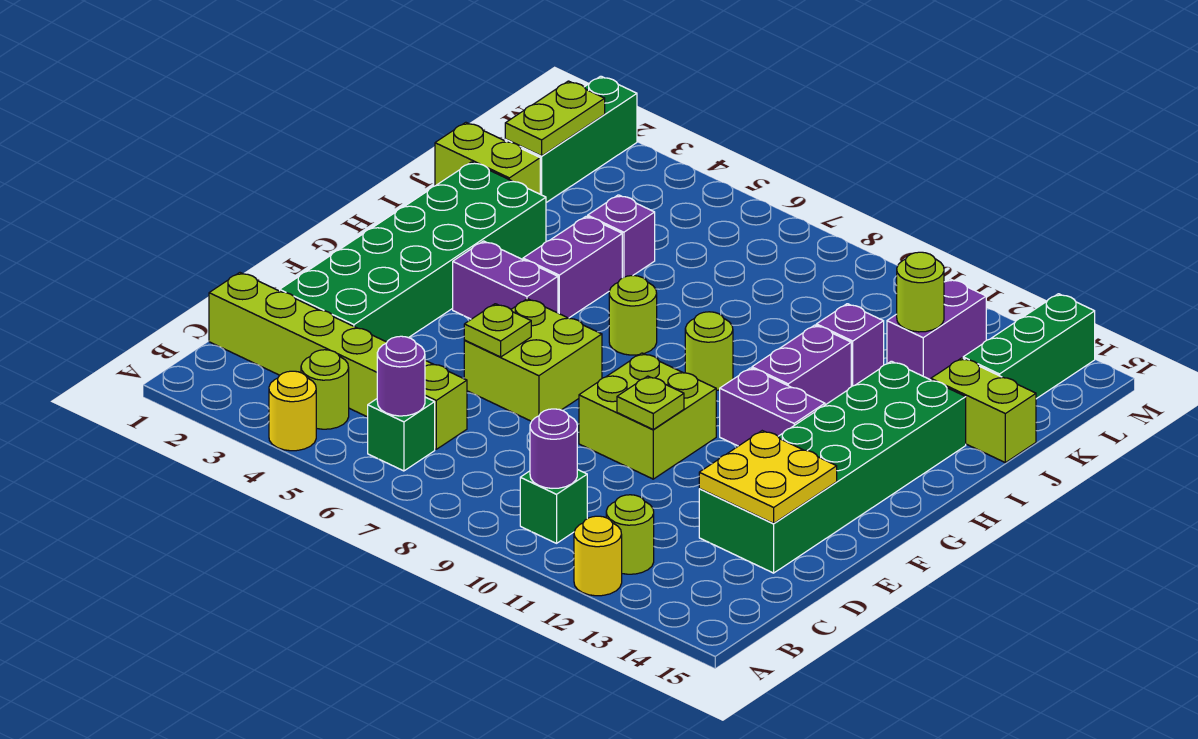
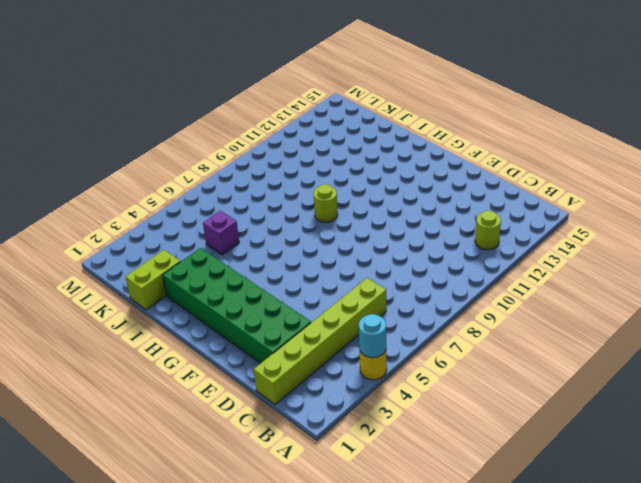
cyan 1x1 round brick [359,314,386,358] -> none
none -> yellow 1x1 round brick [574,516,622,596]
none -> lime 1x1 round brick [301,350,349,429]
none -> green 1x1 brick [368,397,435,471]
none -> green 1x1 brick [520,469,587,543]

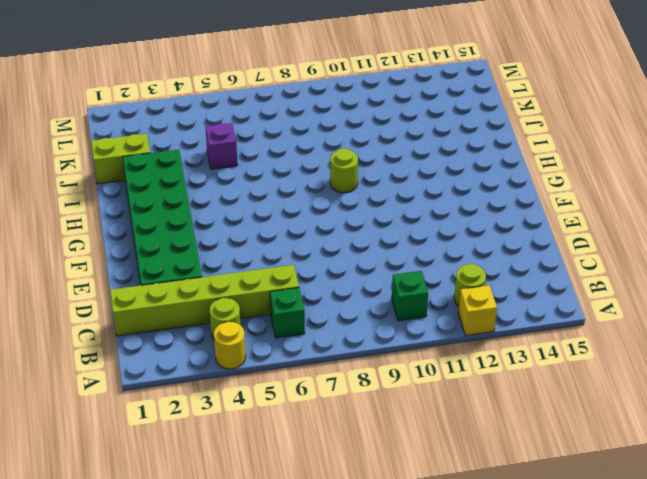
yellow 1x1 brick [458,285,497,335] -> yellow 1x1 round brick [574,516,622,596]
none -> green 2x6 brick [699,361,966,573]
none -> lime 2x2 brick [464,299,602,421]
none -> lime 2x2 brick [579,353,716,479]
none -> purple 1x2 brick [453,241,558,319]

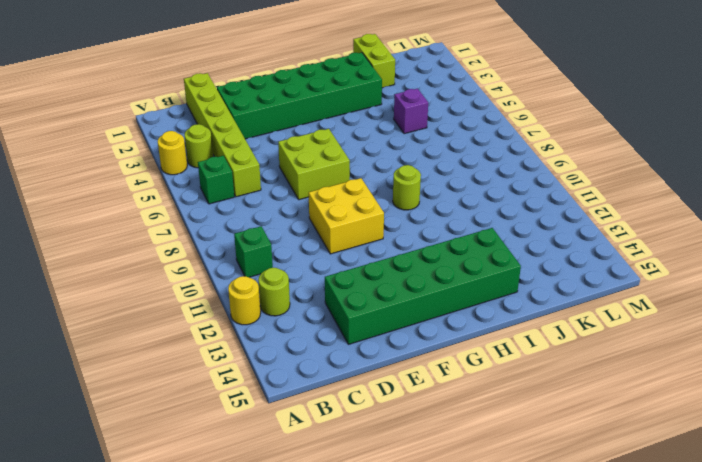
yellow 2x2 brick [309,178,384,254] -> lime 2x2 brick [579,353,716,479]
none -> purple 1x2 brick [453,241,558,319]
none -> purple 1x2 brick [720,368,825,446]
none -> purple 1x2 brick [523,216,622,318]
none -> lime 1x1 round brick [609,276,657,355]

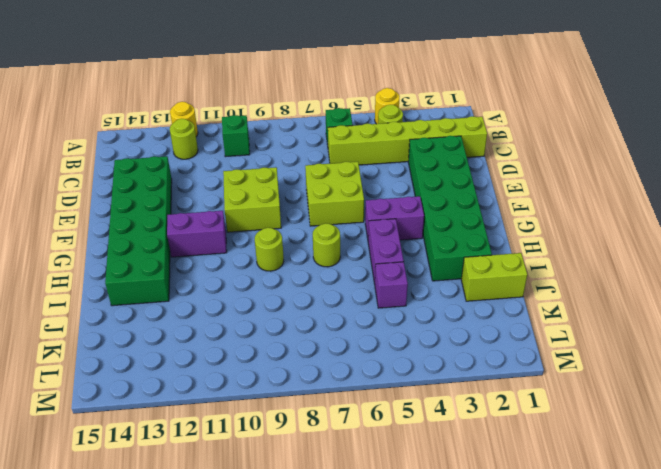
none -> purple 1x2 brick [752,325,851,405]
none -> purple 1x1 brick [816,304,884,387]
none -> lime 1x2 brick [931,358,1036,463]
none -> green 1x3 brick [505,76,637,203]

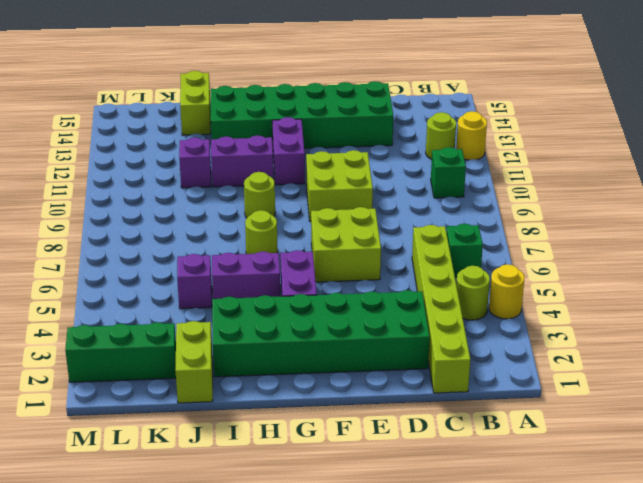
none -> purple 1x2 brick [887,279,986,380]
none -> green 1x3 brick [963,294,1095,399]
none -> purple 1x1 round brick [377,336,425,416]
none -> purple 1x1 round brick [530,409,577,488]

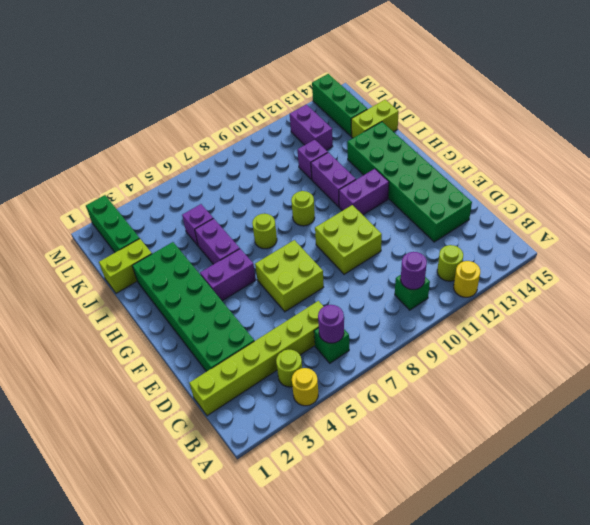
none -> yellow 2x2 plate [699,431,837,523]
none -> lime 1x1 plate [464,304,531,357]
none -> lime 1x1 plate [617,376,684,429]
none -> lime 1x2 plate [505,81,605,156]

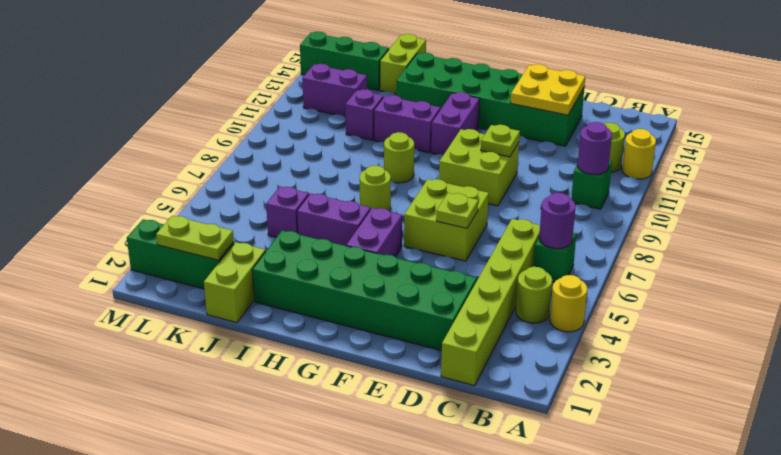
none -> lime 1x1 round brick [897,252,944,332]

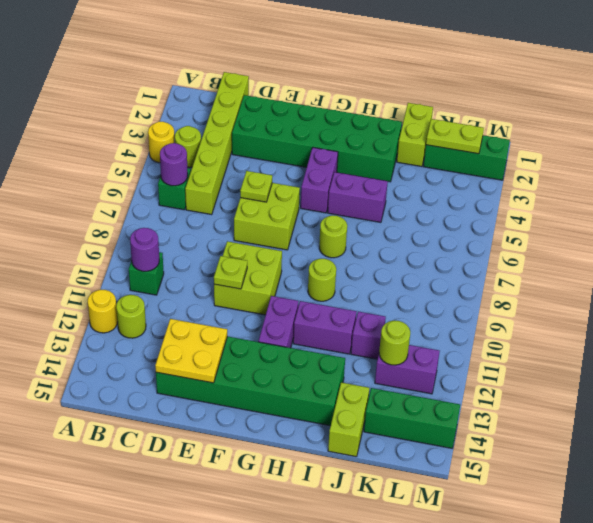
none -> purple 1x1 brick [588,195,655,278]

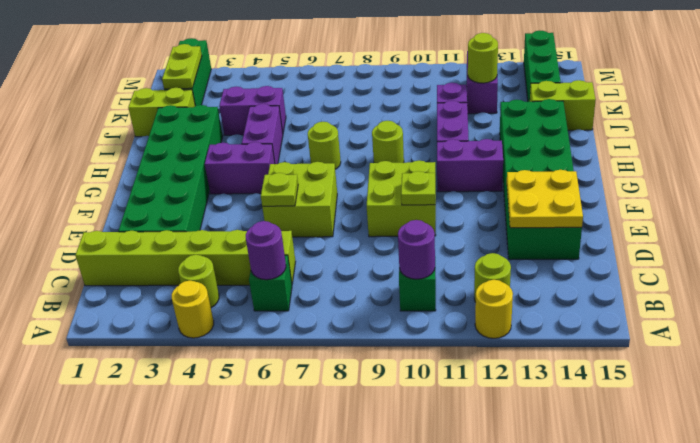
purple 1x2 brick [219,86,286,135] -> purple 1x1 brick [588,195,655,278]

